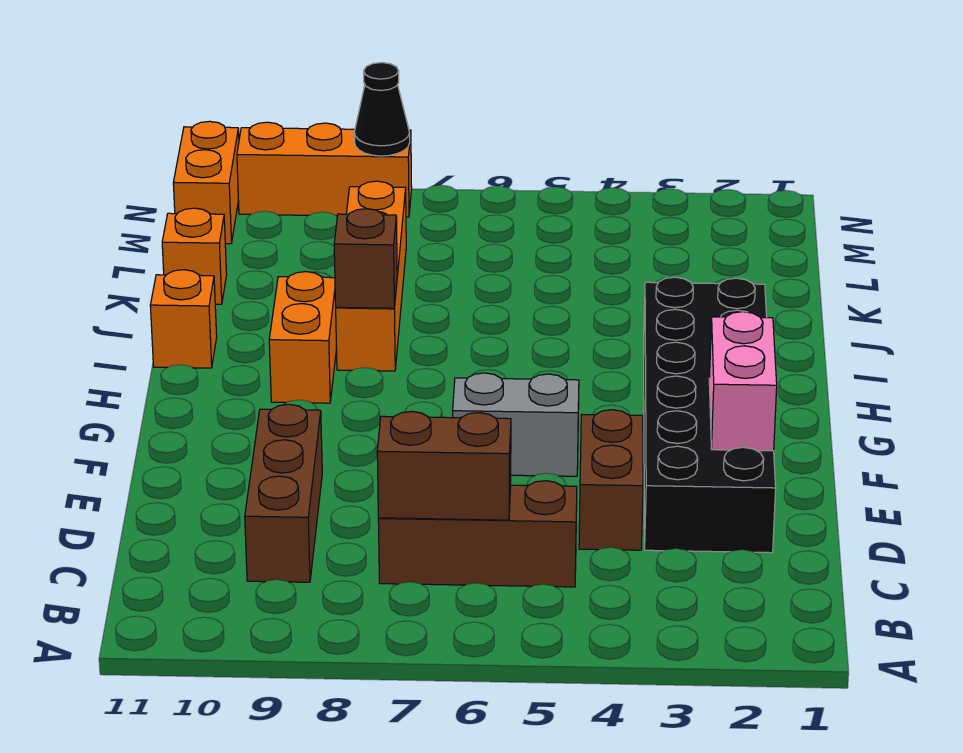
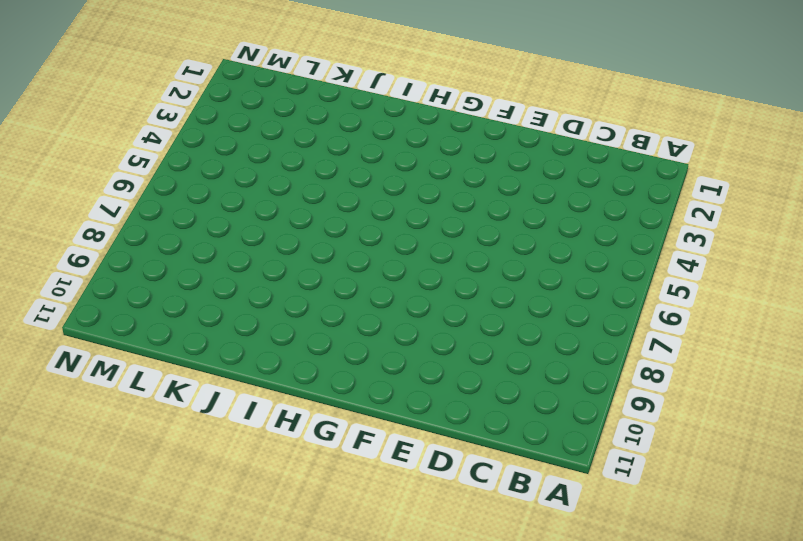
none -> brown 1x3 brick [378,481,577,587]
none -> brown 1x3 brick [245,404,322,582]
none -> black 2x6 brick [644,277,776,553]

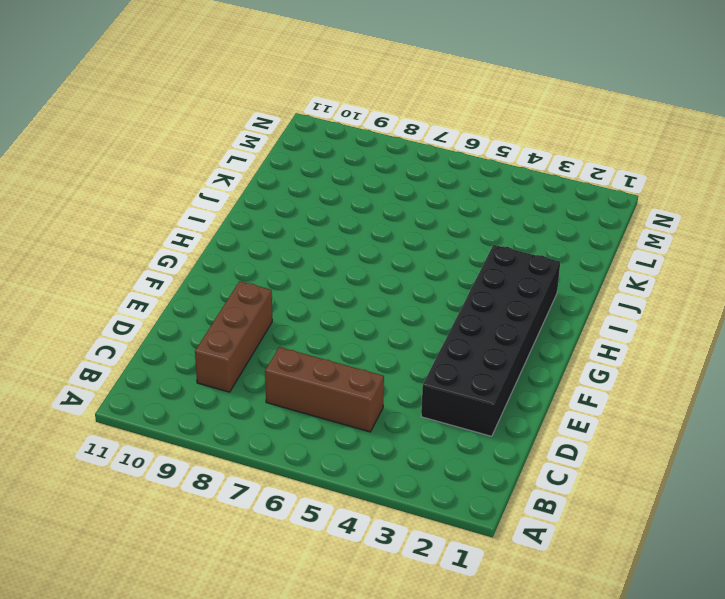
none -> brown 1x2 brick [579,410,643,550]
none -> grey 1x2 brick [453,373,579,476]
none -> orange 1x2 brick [269,272,337,403]

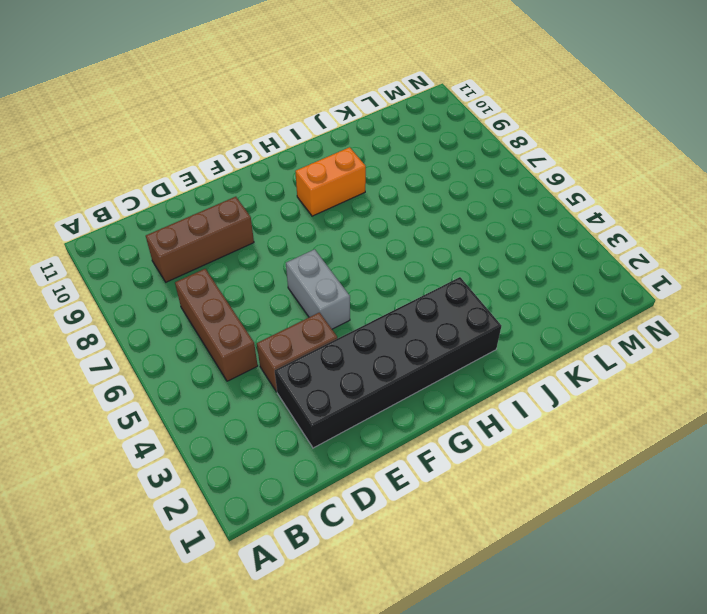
none -> orange 1x4 brick [336,181,406,371]
none -> orange 1x1 brick [150,270,217,368]
none -> orange 1x1 brick [162,208,227,304]

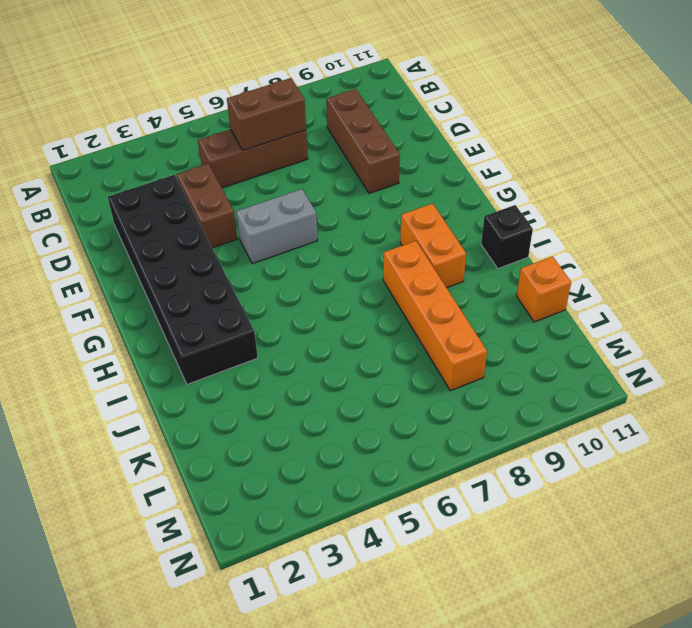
black 1x1 brick [481,205,533,268] -> orange 1x1 brick [150,270,217,368]
none -> orange 1x2 brick [173,121,239,244]
none -> orange 1x3 brick [237,122,412,217]
none -> pink 1x2 brick [709,312,777,451]

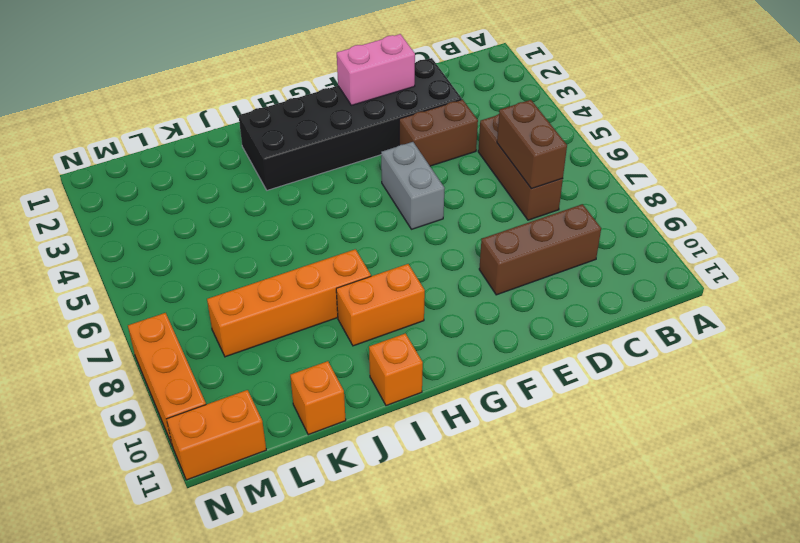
none -> brown 1x1 brick [334,209,397,308]
none -> black 1x1 cone [354,63,410,156]

